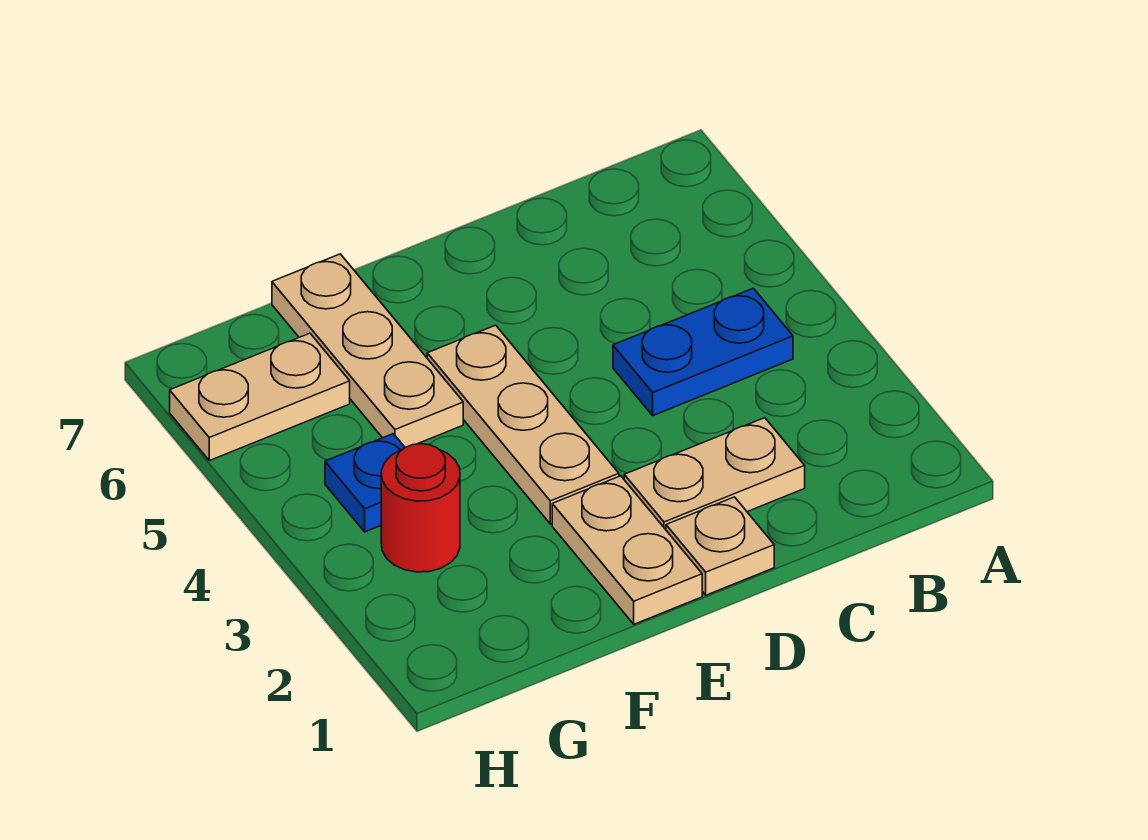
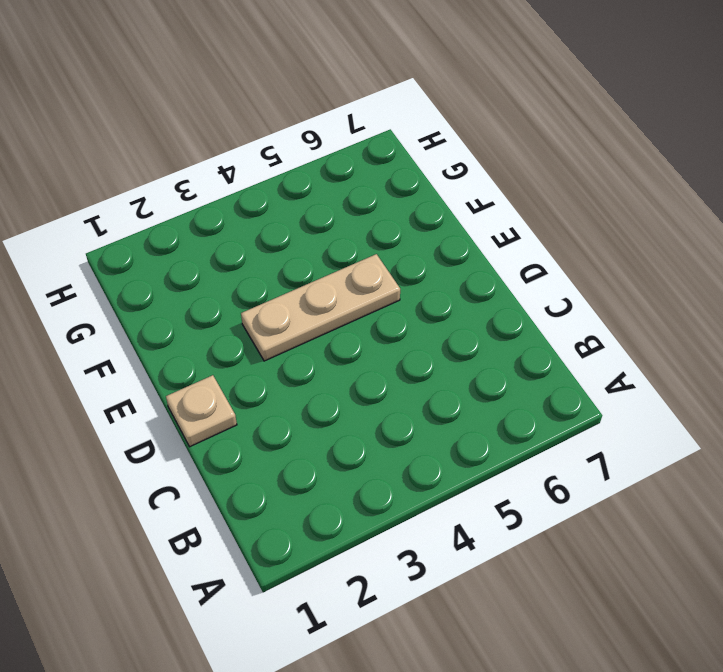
none -> blue 1x2 plate [613,288,793,415]
none -> tan 1x2 plate [624,418,805,529]

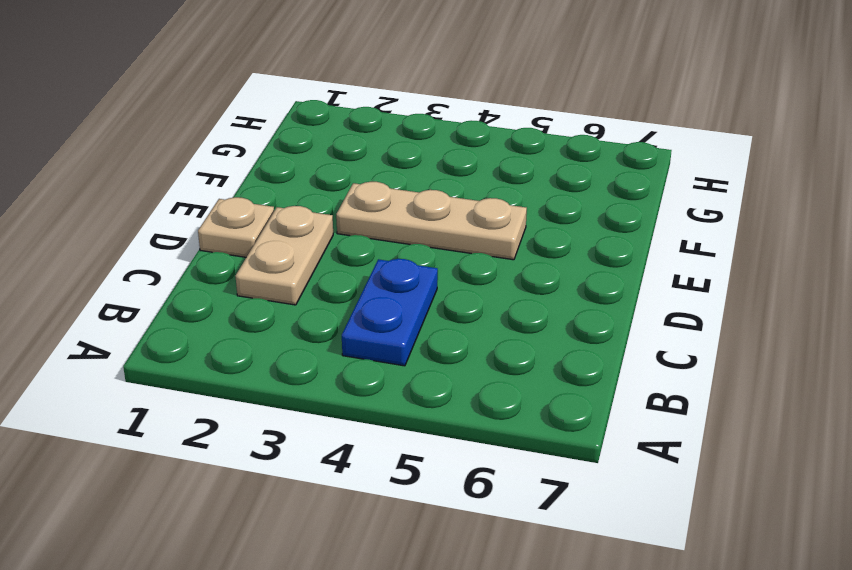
none -> tan 1x2 plate [552,476,702,624]
none -> tan 1x3 plate [272,254,463,447]

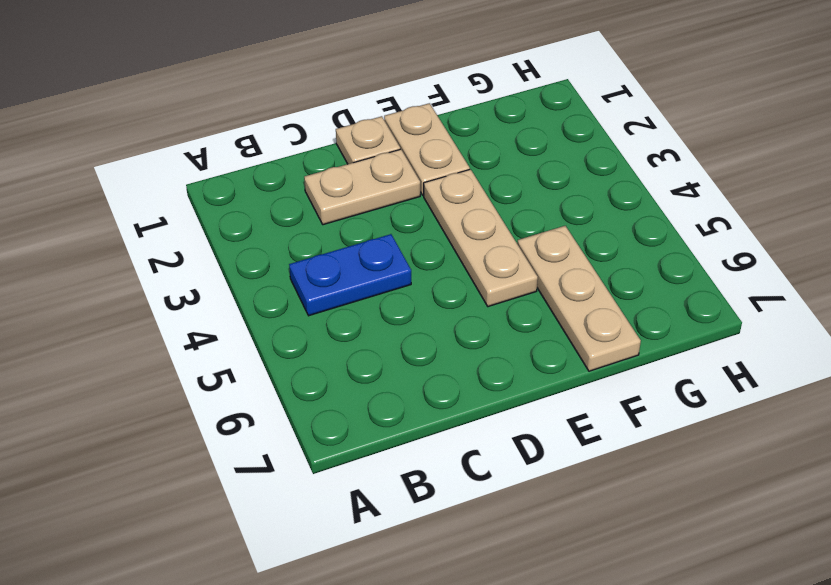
none -> red 1x1 round brick [381,444,460,572]
none -> blue 1x1 plate [325,434,405,532]

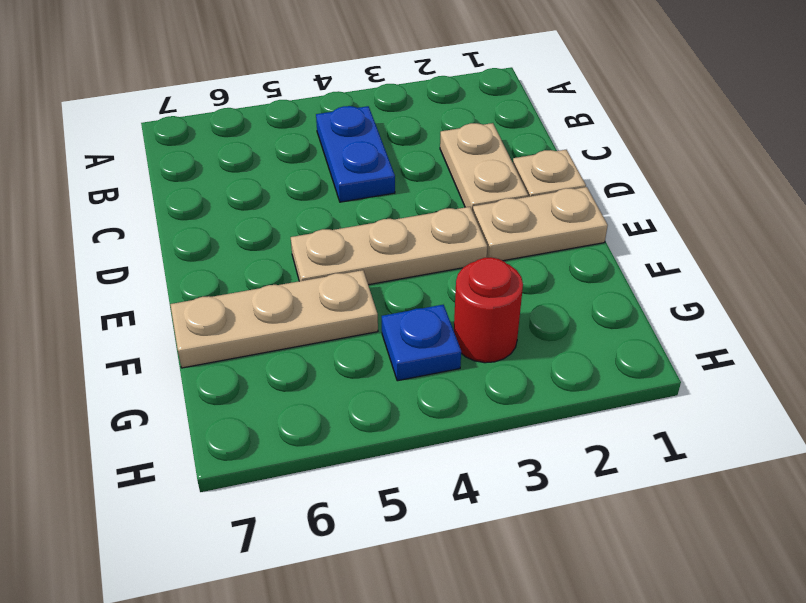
none -> tan 1x2 plate [170,333,350,461]

